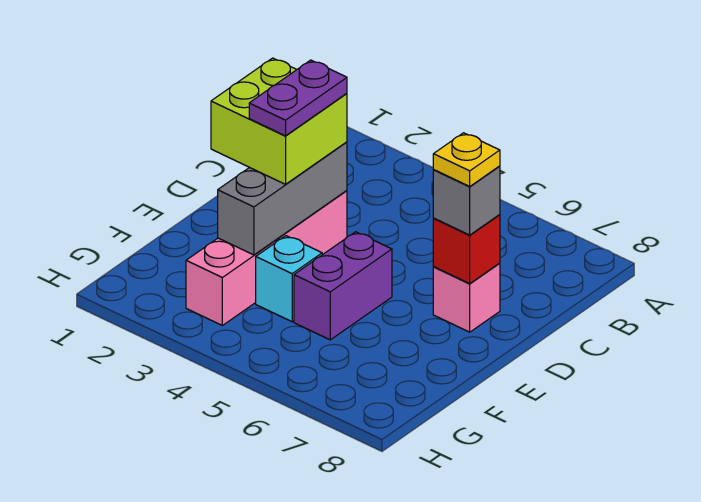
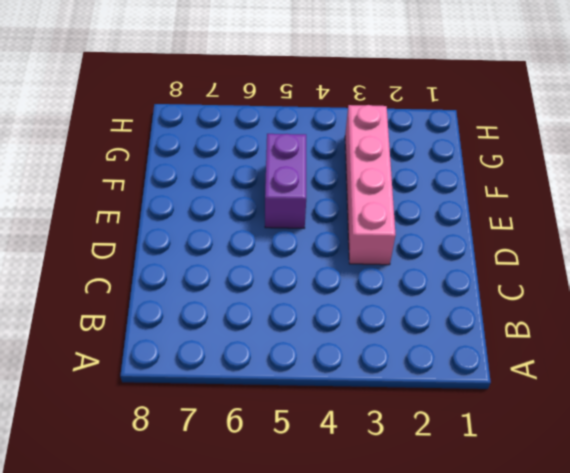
none -> pink 1x1 brick [433,263,500,332]
none -> cyan 1x1 brick [256,236,322,322]

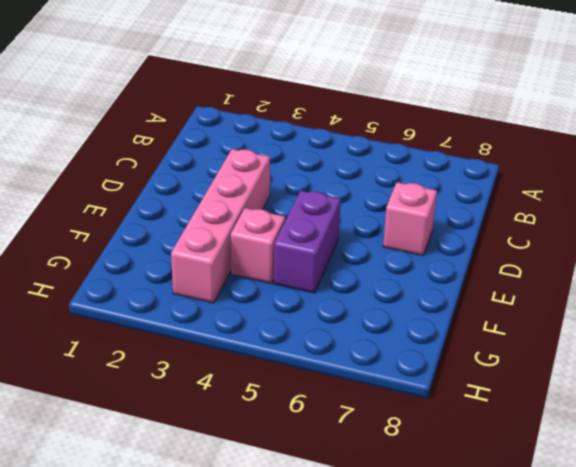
pink 1x1 brick [231,208,285,283] -> cyan 1x1 brick [256,236,322,322]
none -> grey 1x3 brick [218,142,347,255]
none -> red 1x1 brick [433,215,500,283]

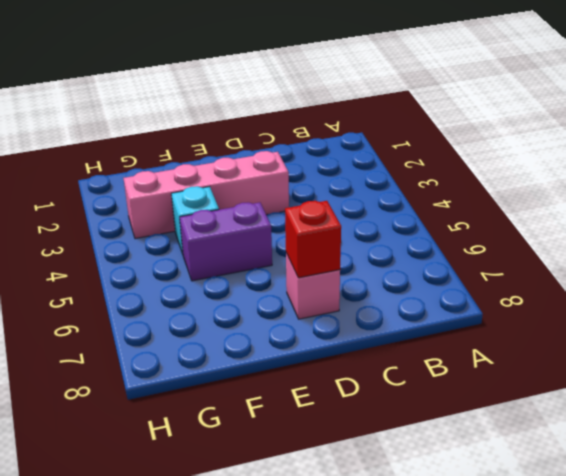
none -> grey 1x3 brick [218,142,347,255]
none -> lime 2x2 brick [211,58,347,184]

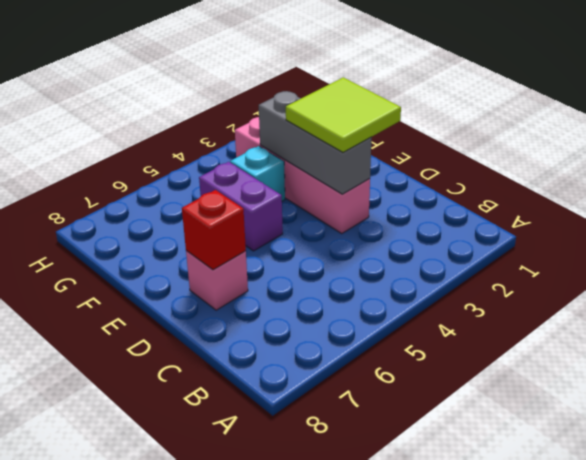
lime 2x2 tile [286,77,401,153] -> lime 2x2 brick [211,58,347,184]
none -> grey 1x1 brick [433,166,500,235]
none -> purple 1x2 plate [249,60,347,136]

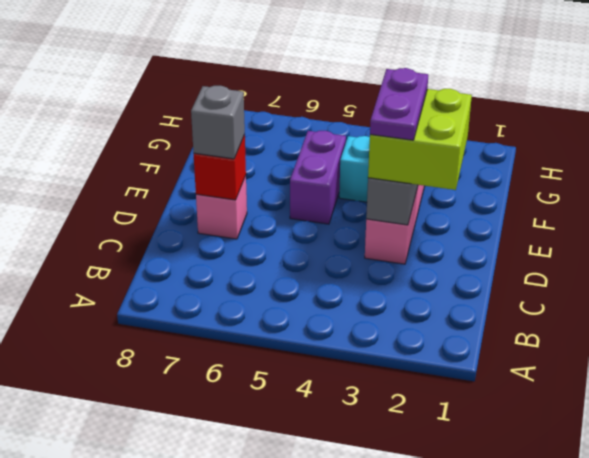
none -> yellow 1x1 plate [433,133,500,186]

